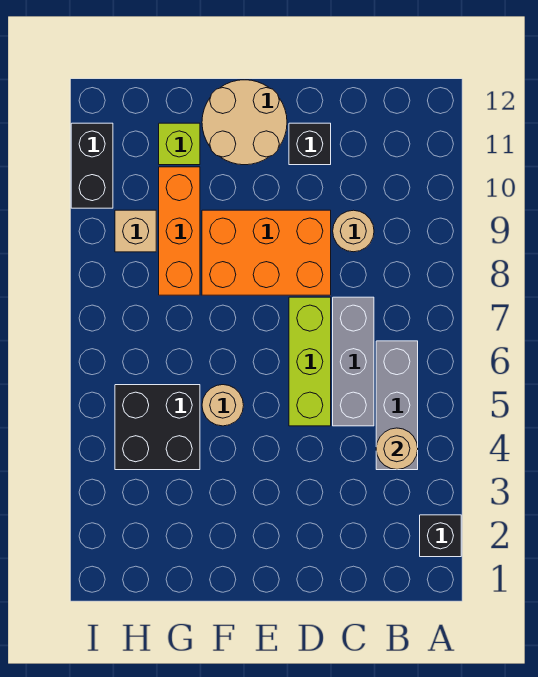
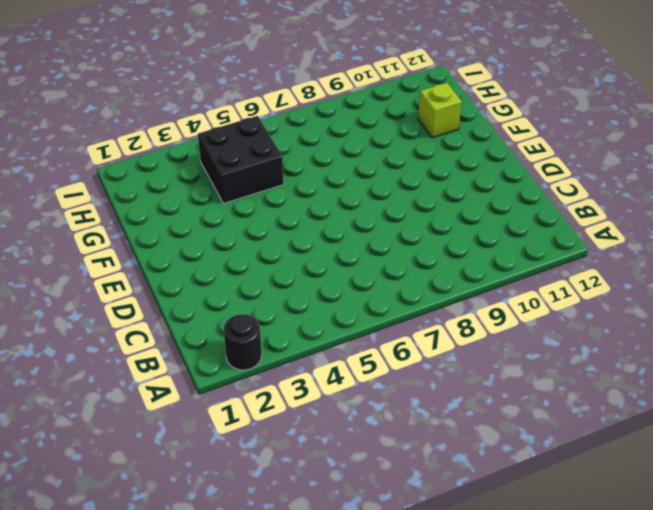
black 1x1 round brick [224,314,262,370] -> black 1x1 brick [420,515,461,557]
none -> grey 1x3 brick [376,341,418,470]
none -> grey 1x3 brick [333,297,374,426]
none -> tan 1x1 round brick [333,210,374,252]

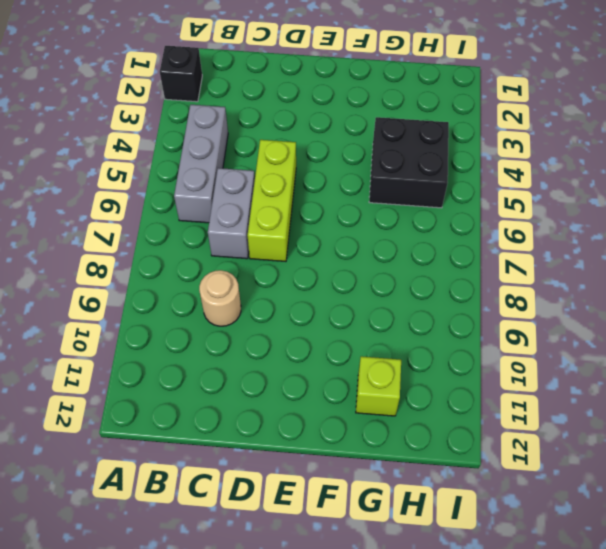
grey 1x2 brick [208,168,255,259] -> grey 1x3 brick [333,297,374,426]
none -> orange 2x3 brick [202,210,331,295]
none -> black 1x1 brick [289,123,331,165]
none -> tan 2x2 round brick [202,80,287,165]

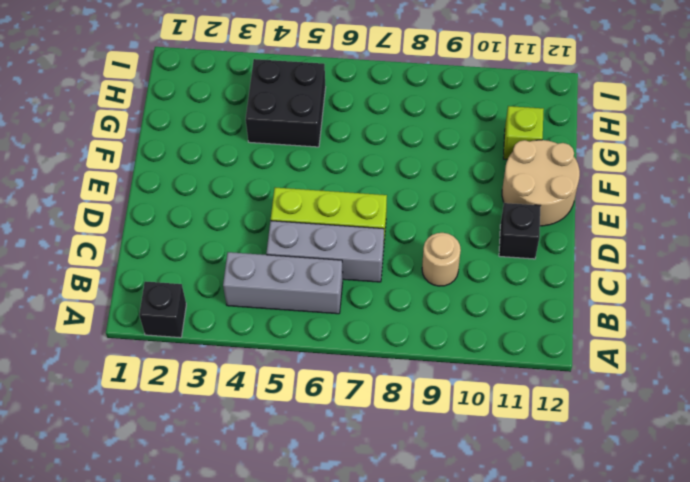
none -> orange 2x3 brick [202,210,331,295]
none -> tan 1x1 round brick [202,385,244,426]
none -> orange 1x3 brick [159,167,200,295]

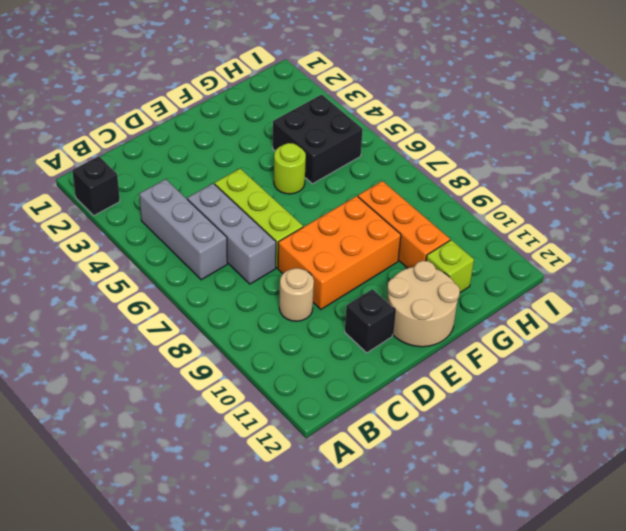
lime 1x1 round brick [274,143,306,194] -> tan 1x1 round brick [202,385,244,426]
none -> tan 1x1 brick [115,210,156,252]
none -> black 1x2 brick [71,123,113,208]
none -> tan 1x1 round brick [376,428,418,470]

